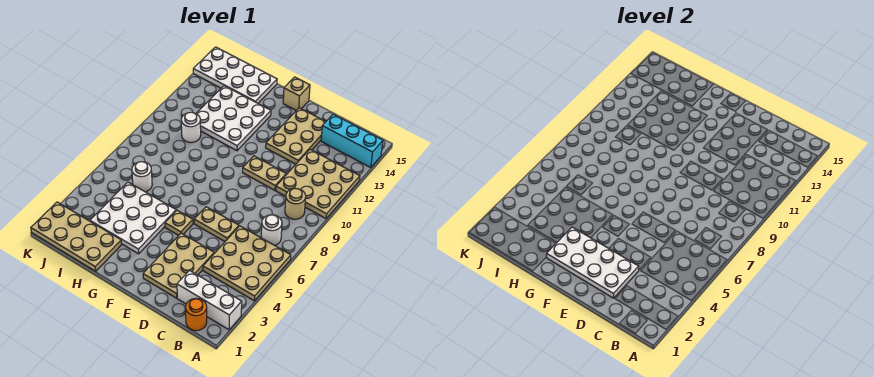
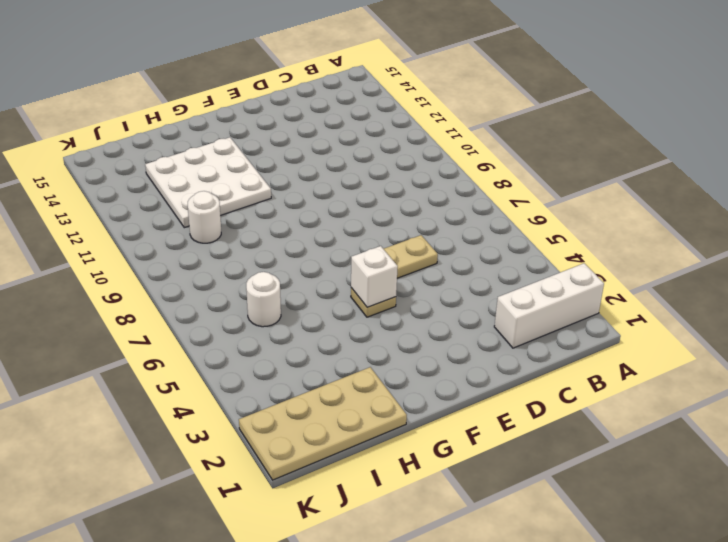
white 1x1 brick [351,246,398,307] -> none
none -> tan 3x3 plate [203,226,291,301]
none -> tan 3x3 plate [276,149,360,218]
none -> cyan 1x3 brick [321,114,383,168]

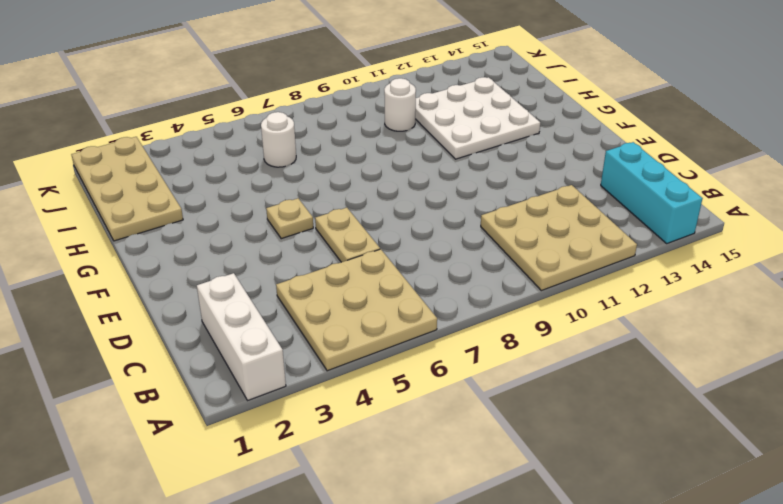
none -> orange 1x1 round brick [186,298,207,331]
none -> white 1x1 round brick [261,215,282,246]
none -> tan 1x1 round brick [285,189,306,219]

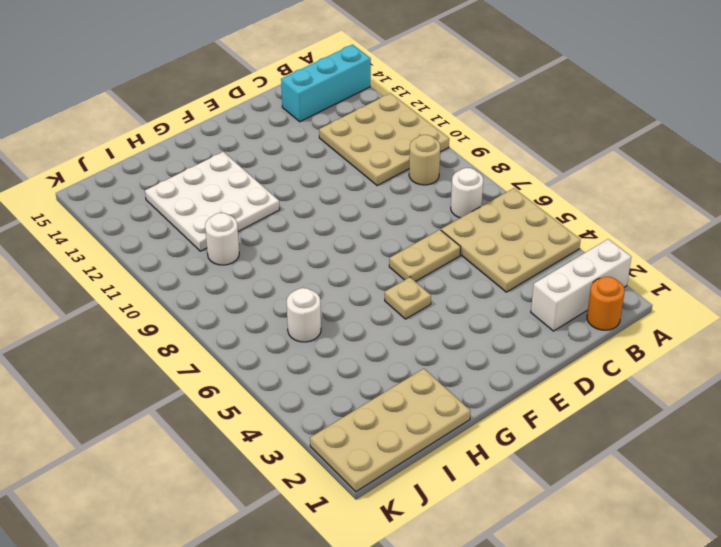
none -> tan 2x3 plate [143,233,214,298]
none -> tan 1x2 plate [243,156,286,190]
none -> tan 2x3 plate [266,108,326,164]

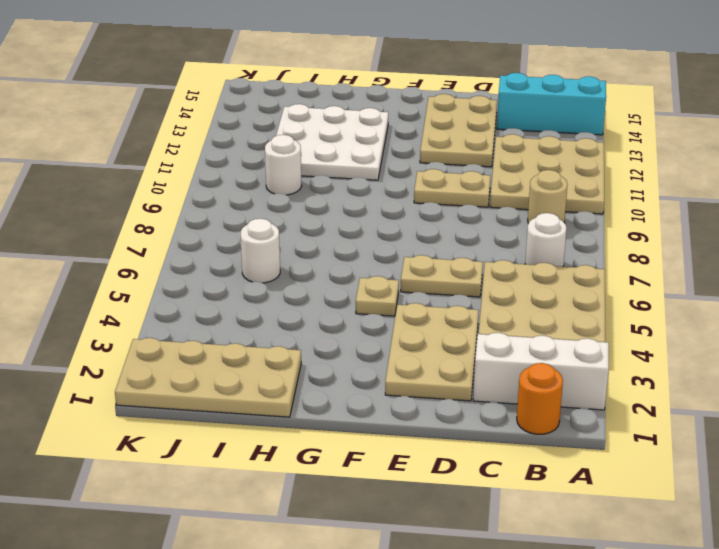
none -> tan 1x1 brick [283,77,310,110]
none -> white 3x3 plate [90,182,176,254]
none -> white 2x4 plate [193,47,277,103]

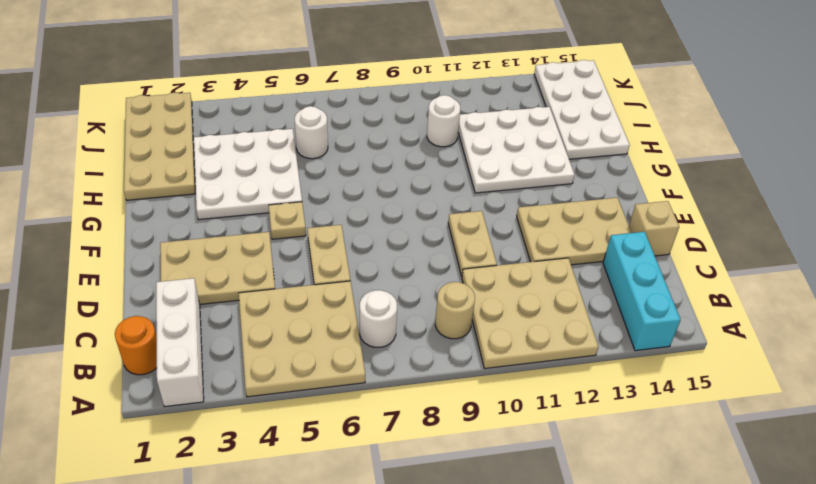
tan 1x1 brick [629,201,679,256] -> tan 1x1 brick moved to [283,77,310,110]
none -> white 2x4 plate [547,227,639,298]

